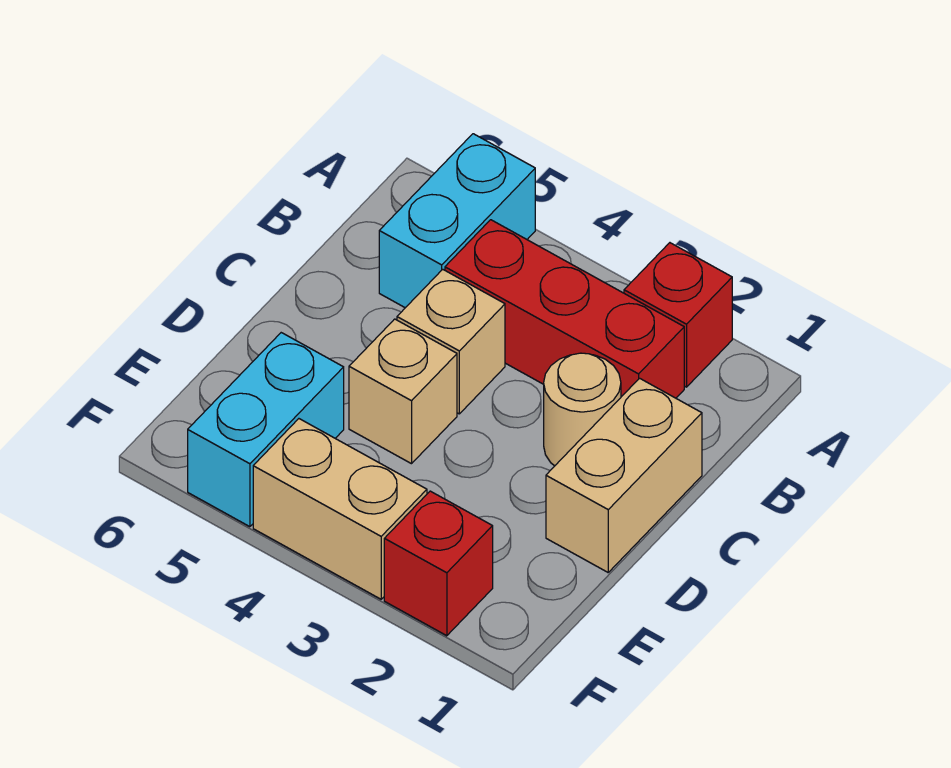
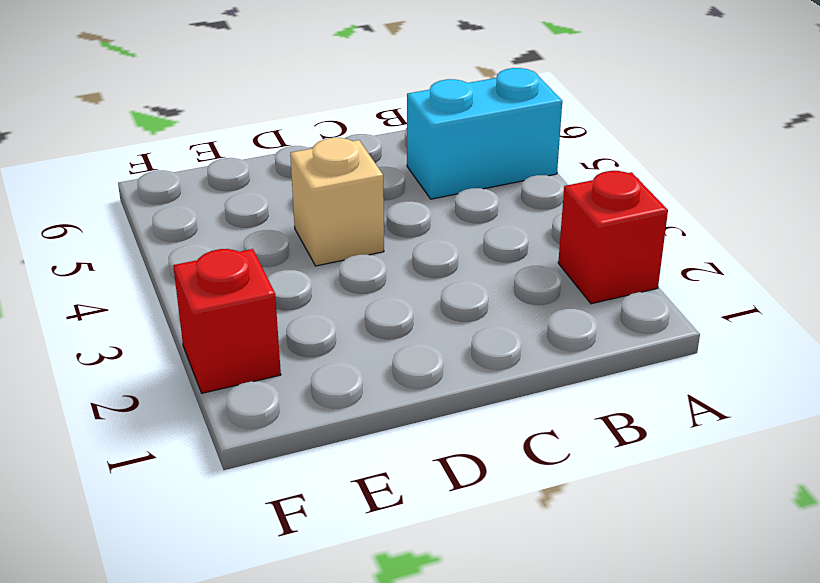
none -> red 1x3 brick [445,220,684,398]
none -> tan 1x2 brick [546,378,702,572]

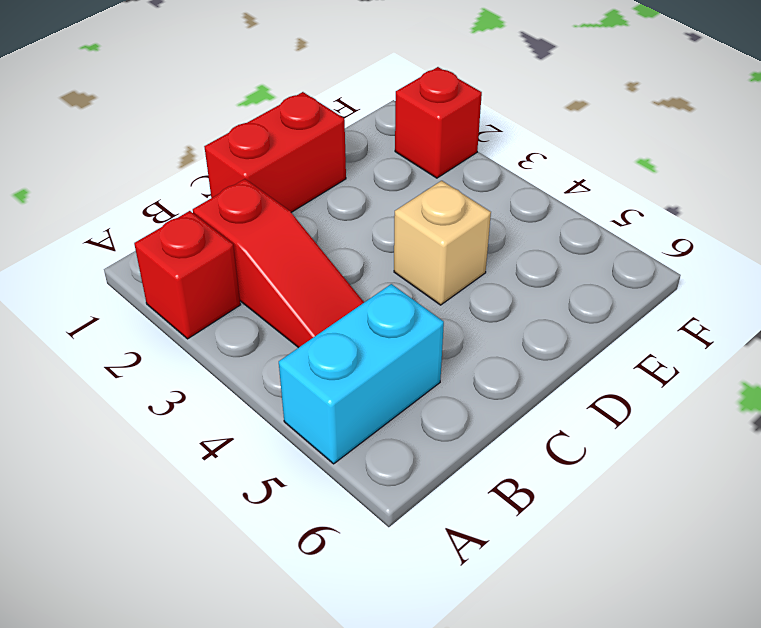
red 1x3 slope [193,179,364,348] -> red 1x3 brick [445,220,684,398]
red 1x2 brick [204,92,346,212] -> tan 1x2 brick [546,378,702,572]
none -> tan 1x1 round brick [544,353,621,466]
none -> tan 1x1 brick [397,269,505,414]

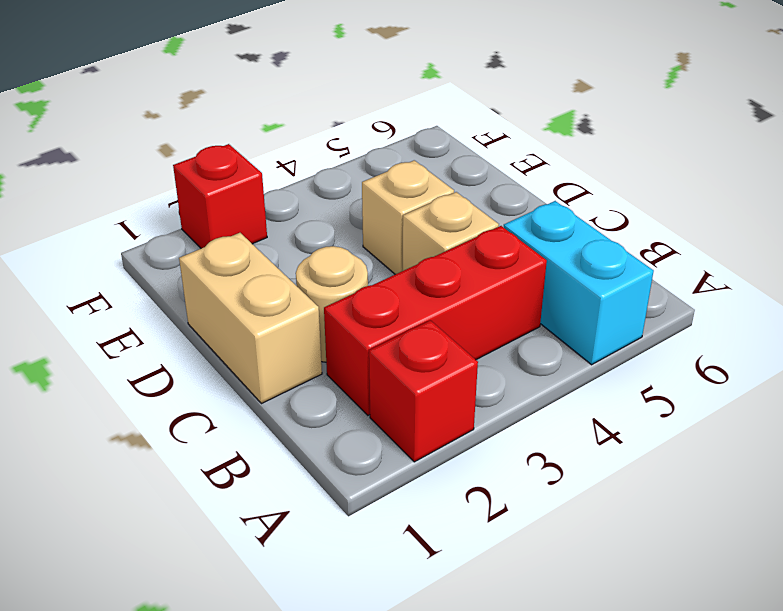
none -> cyan 1x2 brick [188,333,344,527]
none -> tan 1x2 brick [253,419,427,599]

